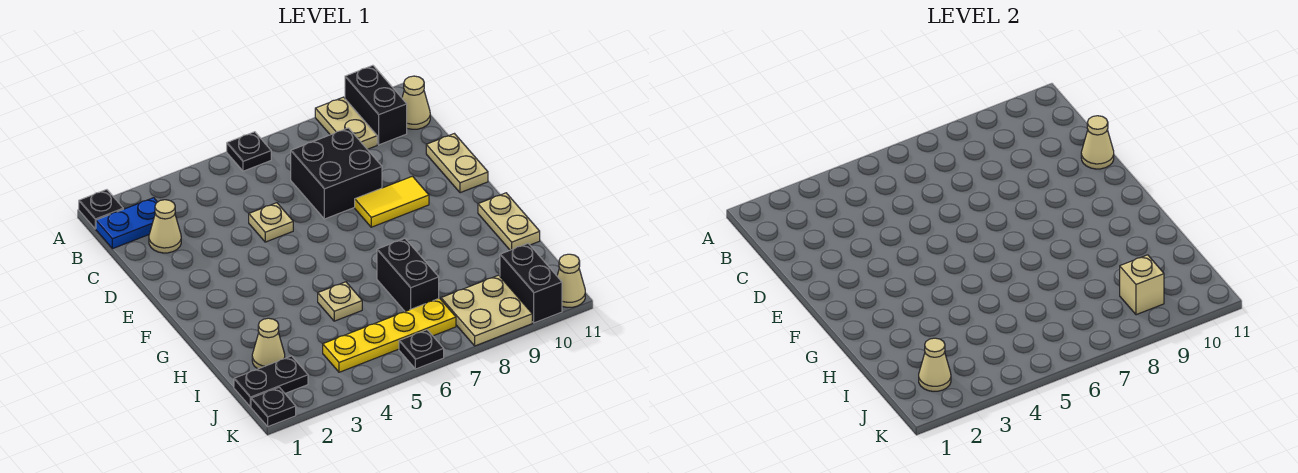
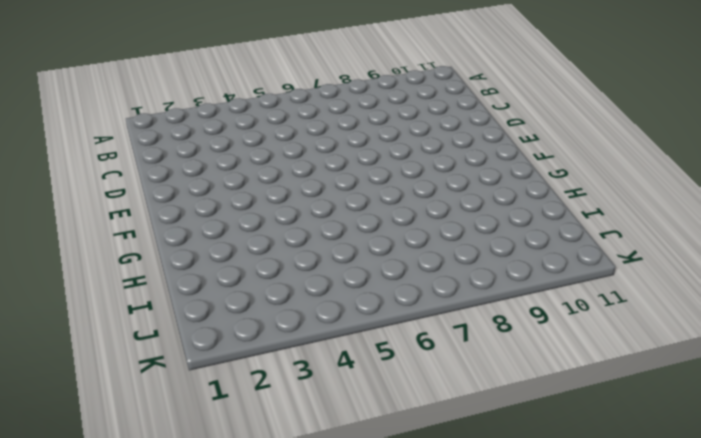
none -> black 1x1 plate [79,190,123,229]
none -> black 1x1 plate [227,132,271,171]
none -> tan 1x2 plate [315,97,377,149]

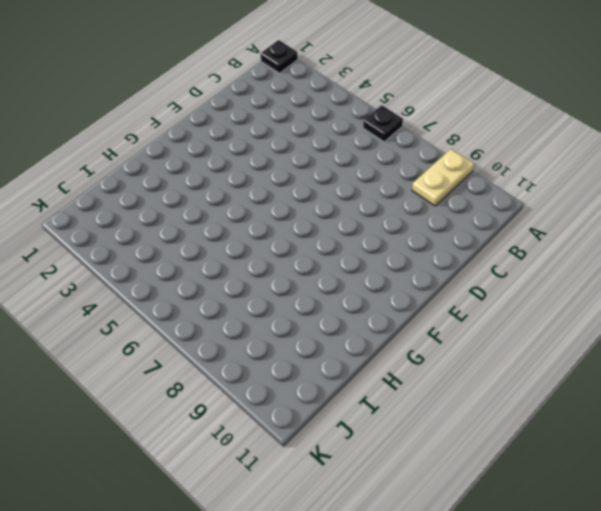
none -> black 1x2 brick [345,65,407,145]
none -> blue 1x2 plate [96,198,157,249]
none -> tan 1x1 cone [402,76,430,129]

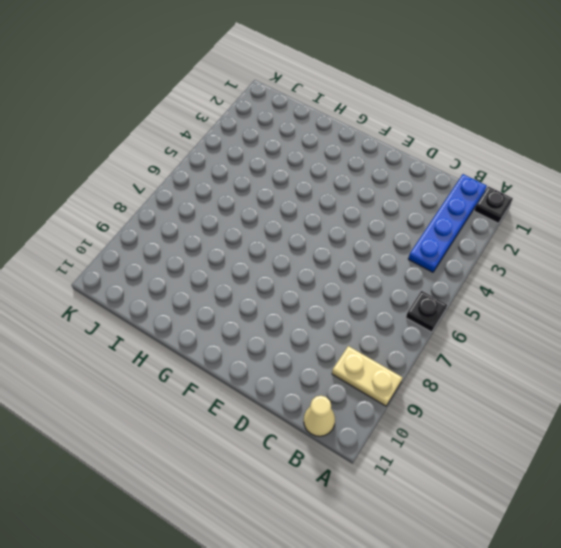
blue 1x4 plate [408,174,487,272] -> blue 1x2 plate [96,198,157,249]
none -> black 1x2 brick [345,65,407,145]
none -> tan 1x1 cone [149,200,181,253]
none -> black 2x2 brick [291,128,382,219]

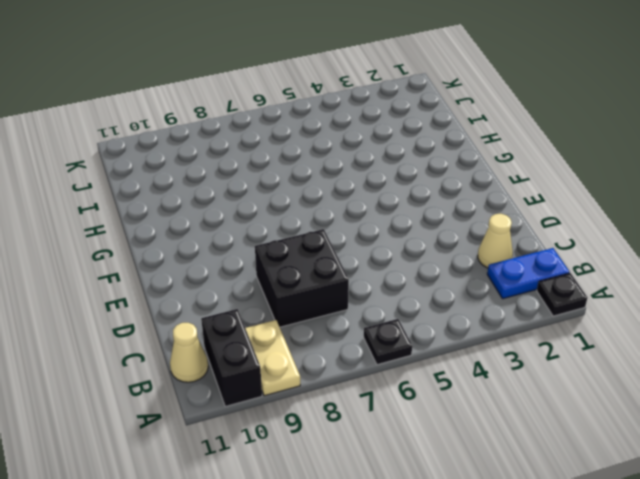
none -> tan 1x1 plate [249,203,293,242]
none -> tan 1x2 plate [426,134,488,193]
none -> yellow 1x2 tile [355,176,429,227]

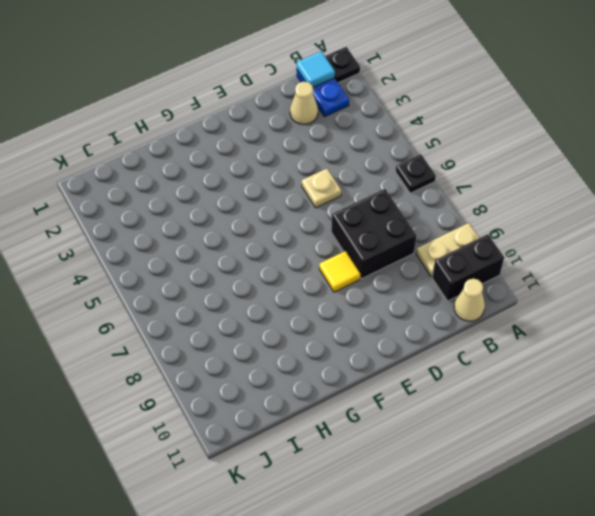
cyan 1x1 tile [297,51,335,87] -> none
yellow 1x1 tile [319,251,360,292] -> yellow 1x2 tile [355,176,429,227]
none -> tan 1x2 plate [426,134,488,193]
none -> tan 1x2 plate [478,193,540,250]
none -> tan 1x1 plate [318,282,362,321]

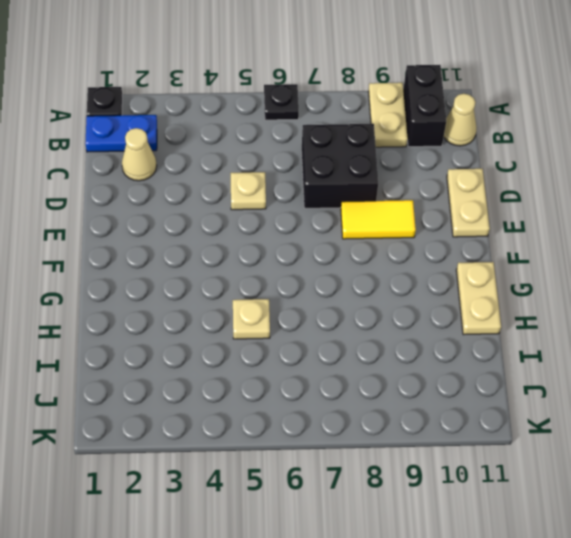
none -> black 1x2 brick [377,239,439,312]
none -> tan 1x1 cone [252,318,285,369]
none -> black 1x2 plate [234,356,308,407]

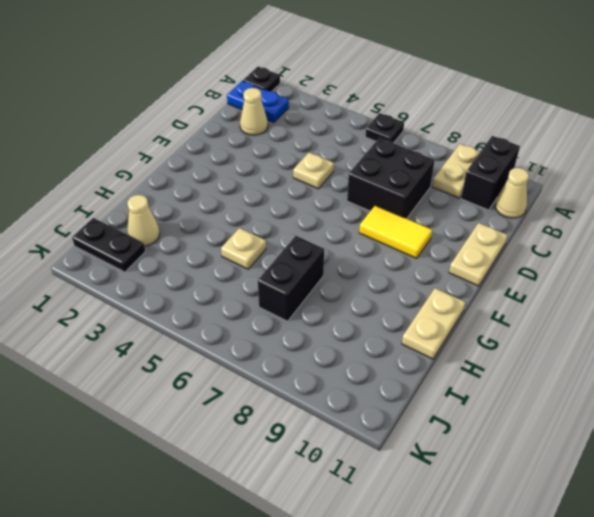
none -> yellow 1x4 plate [323,298,456,372]
none -> tan 2x2 plate [441,275,532,346]
none -> black 1x2 brick [500,244,562,323]

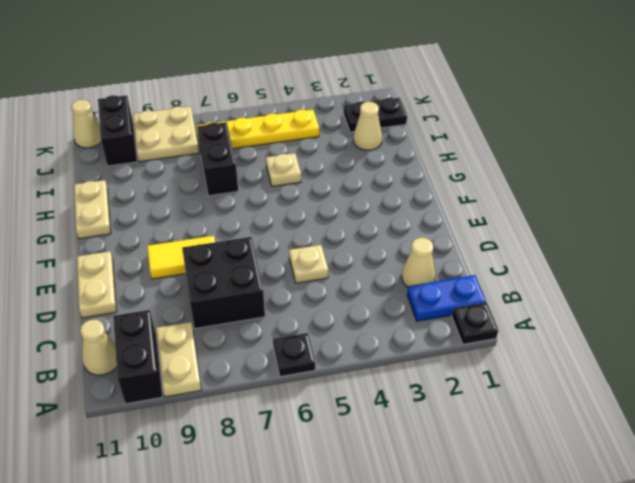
none -> black 1x1 plate [251,387,296,427]
none -> black 1x1 plate [399,330,444,369]
none -> tan 1x1 cone [1081,116,1114,169]

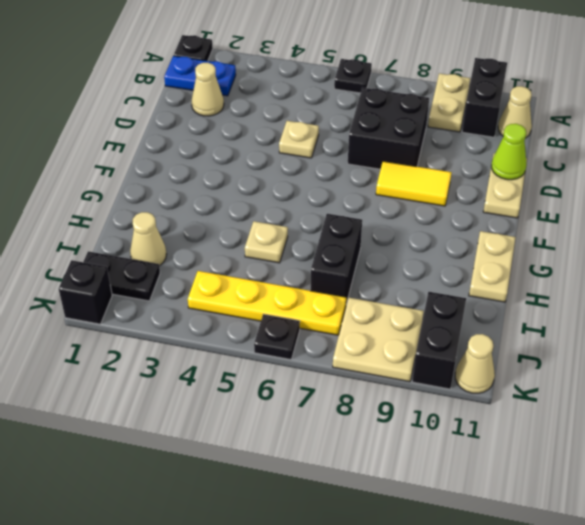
lime 1x1 cone [492,124,527,180] -> tan 1x1 cone [1081,116,1114,169]
black 1x1 brick [59,260,112,324] -> black 1x1 plate [251,387,296,427]
none -> tan 1x1 cone [919,338,951,391]
none -> tan 1x1 brick [1120,255,1164,315]

